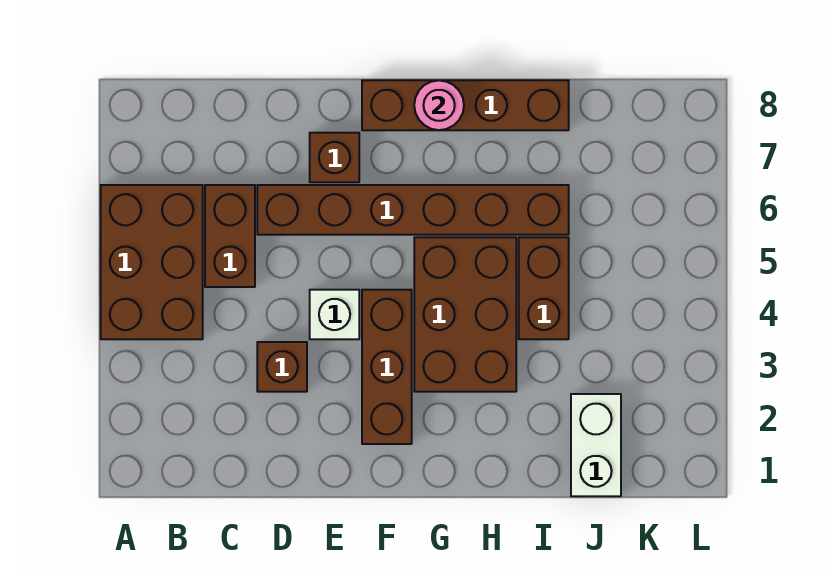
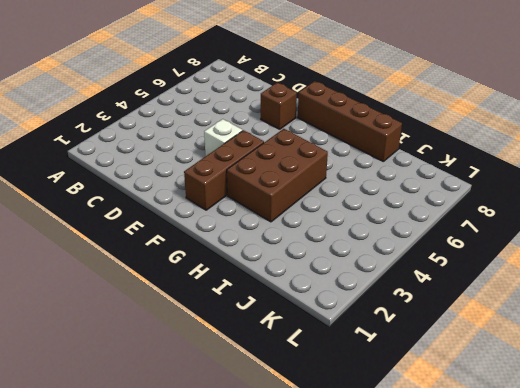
none -> brown 2x3 brick [101,185,203,339]
none -> brown 1x2 brick [205,185,255,287]
none -> brown 1x1 brick [257,342,307,392]

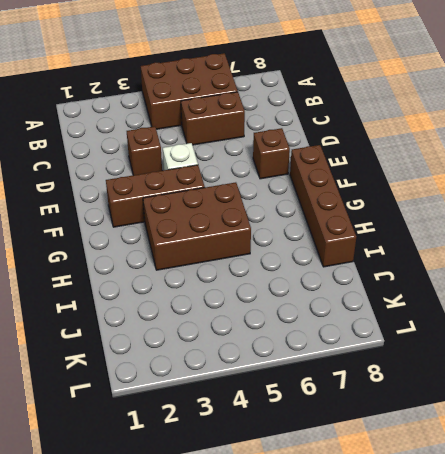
none -> brown 1x6 brick [257,185,569,235]
none -> brown 1x2 brick [519,237,569,339]
none -> white 1x2 brick [571,394,621,496]

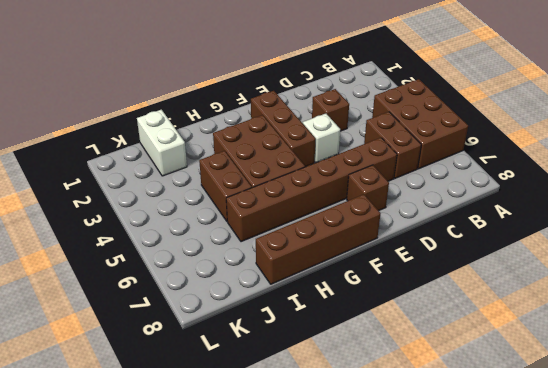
none -> pink 1x1 round brick [414,80,464,130]

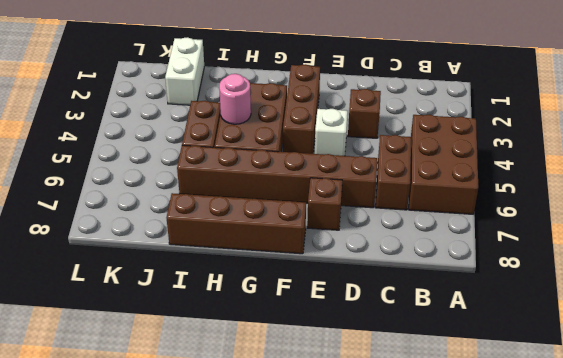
pink 1x1 round brick [219,74,251,124] -> pink 1x1 round brick moved to [414,80,464,130]

